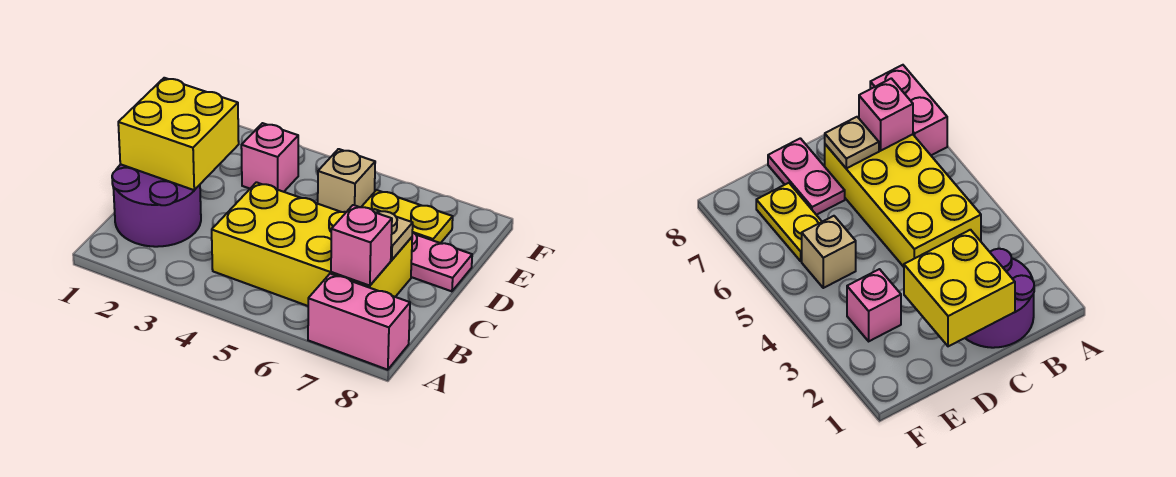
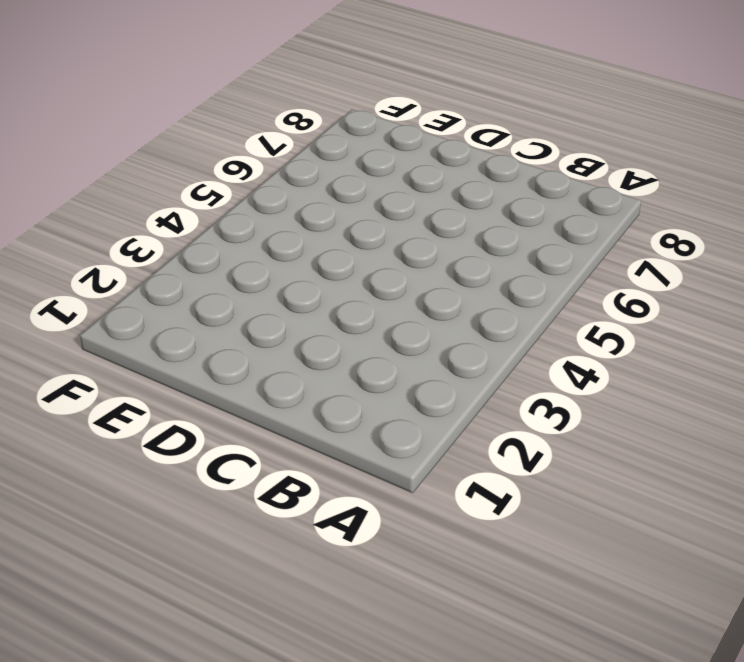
none -> pink 1x2 brick [308,274,410,370]
none -> purple 2x2 round brick [112,165,201,247]

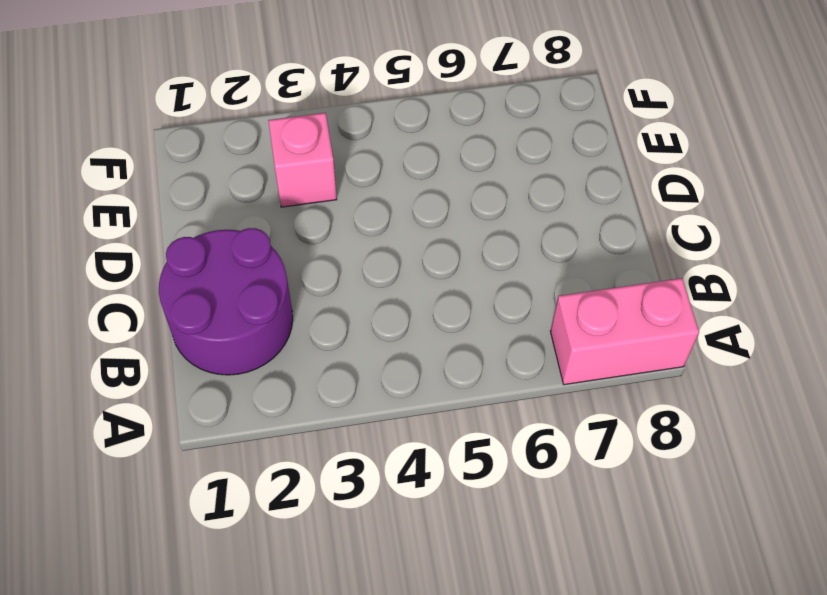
none -> yellow 2x4 brick [212,182,412,306]
none -> pink 1x2 plate [411,232,472,291]

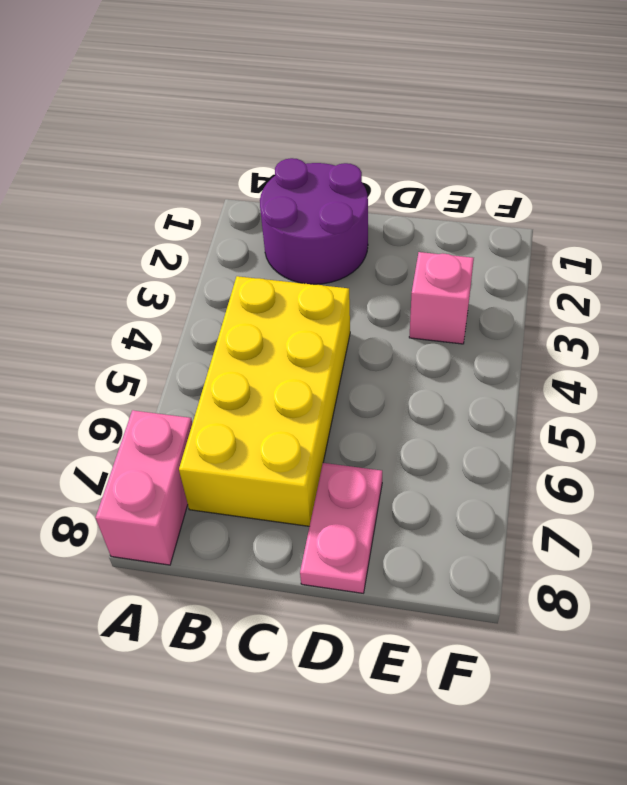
none -> tan 1x1 brick [318,149,375,212]
none -> yellow 1x2 plate [362,190,453,243]

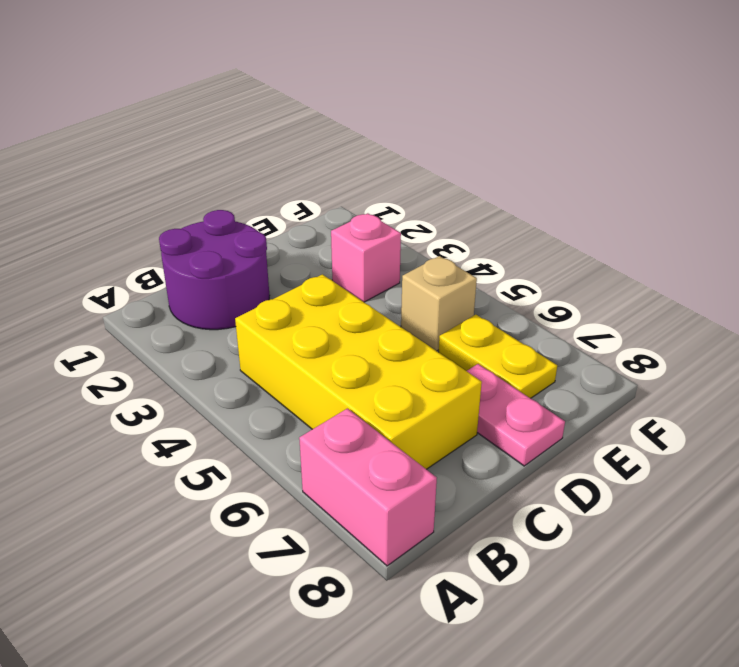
none -> pink 1x1 brick [331,205,392,286]
none -> yellow 2x2 brick [118,78,239,190]

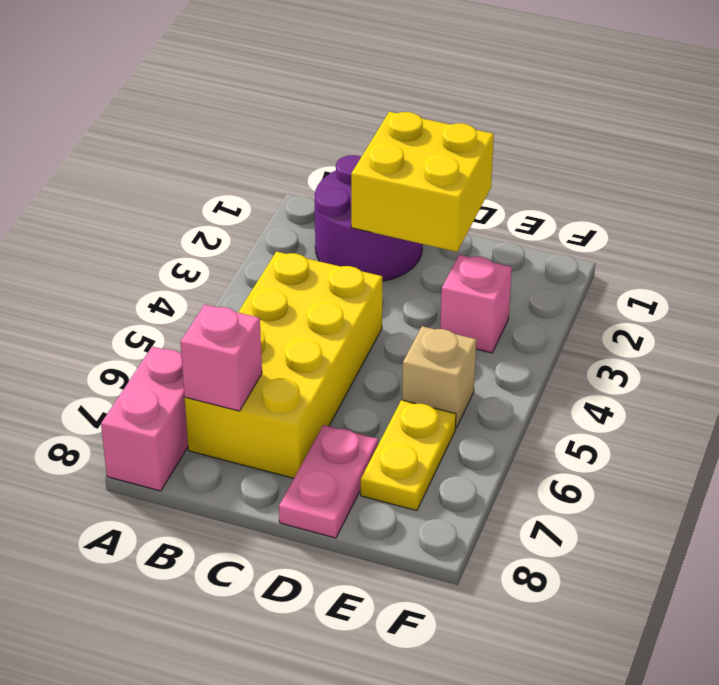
none -> tan 1x1 plate [373,209,413,260]

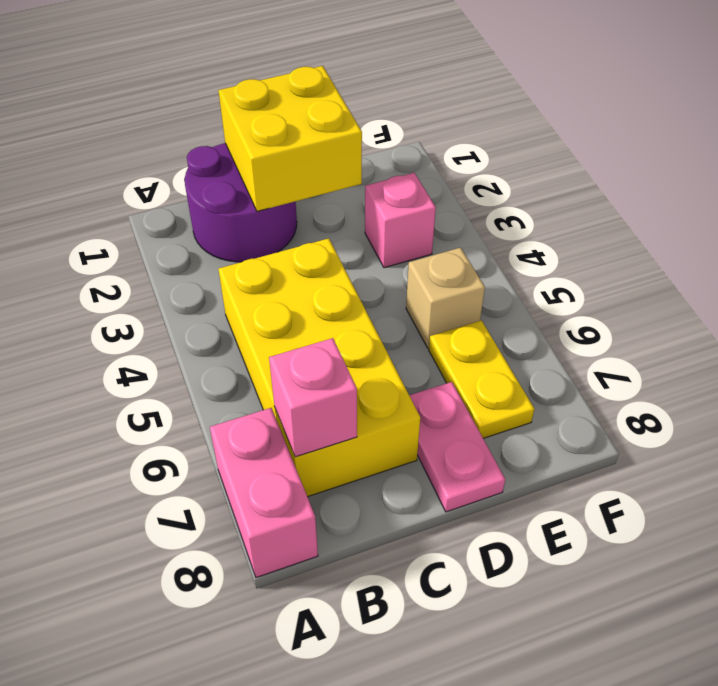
none -> tan 1x1 plate [373,209,413,260]

